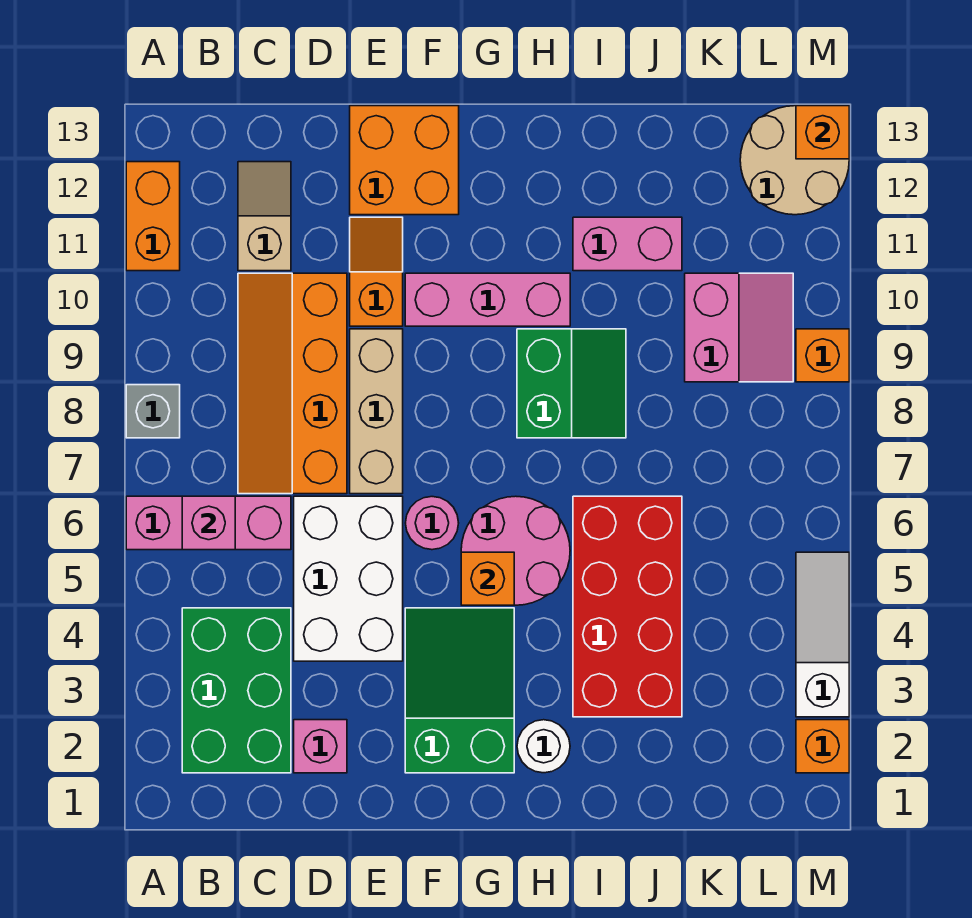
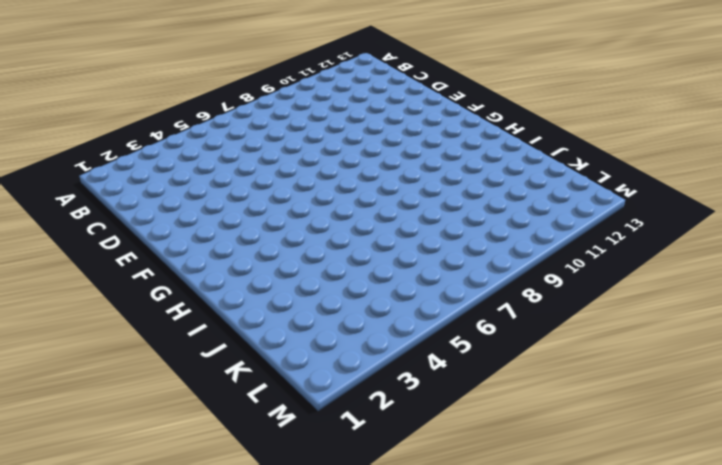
none -> pink 1x3 brick [126,496,291,550]
none -> grey 1x1 brick [126,385,180,438]
none -> orange 1x2 brick [126,162,180,271]

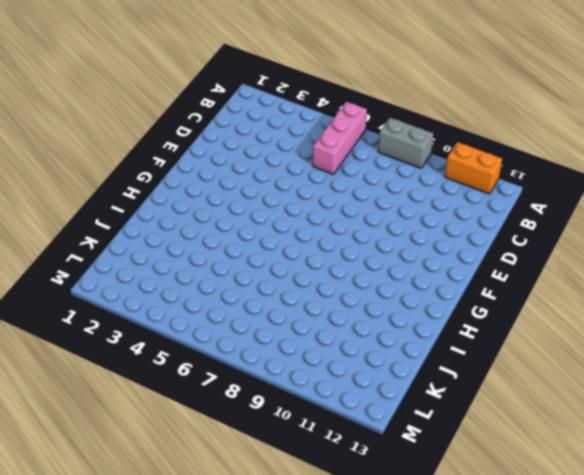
grey 1x2 brick [378,118,433,168] -> grey 1x1 brick [126,385,180,438]
none -> green 2x3 brick [182,608,291,773]
none -> orange 2x4 slope [238,273,347,494]
none -> tan 1x2 slope [238,162,291,271]

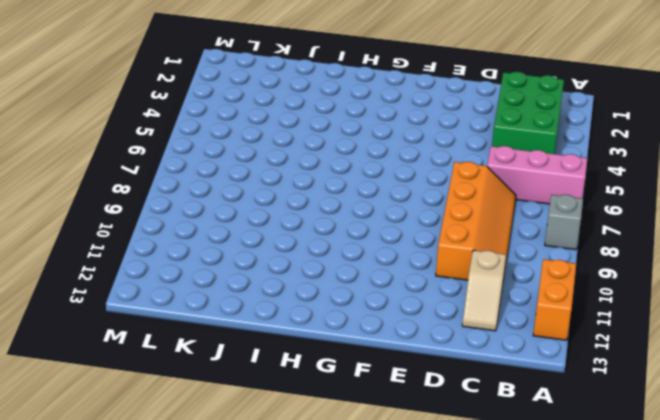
none -> pink 1x1 brick [294,720,347,773]
none -> white 2x3 brick [294,496,403,661]
none -> tan 1x3 brick [350,329,403,494]

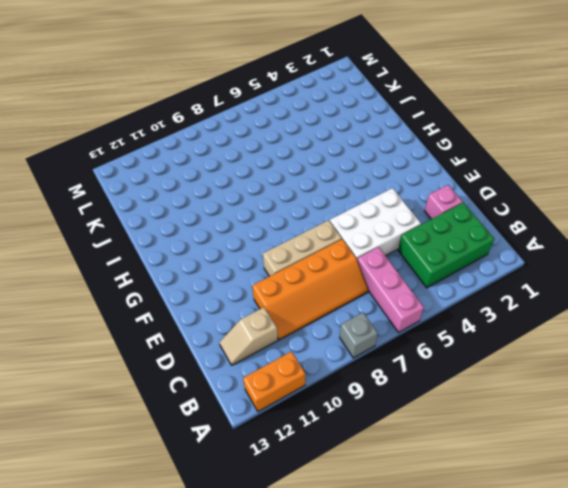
none -> orange 1x2 slope [350,217,403,326]
none -> orange 2x2 brick [350,106,459,215]
none -> green 2x3 slope [405,608,514,773]

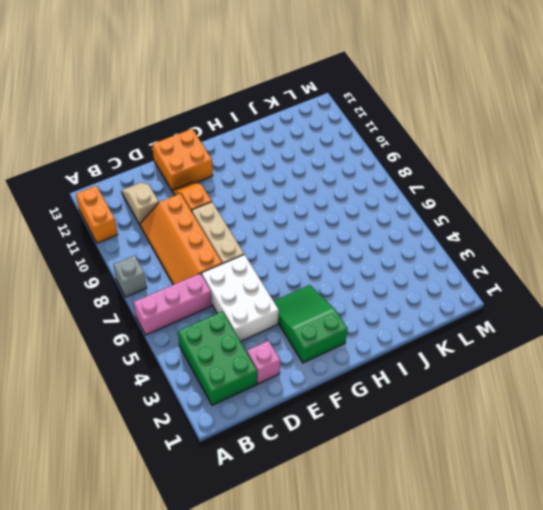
none -> pink 1x1 round brick [406,497,459,550]
none -> pink 1x3 brick [405,273,570,326]
none -> pink 2x2 round brick [461,496,570,605]

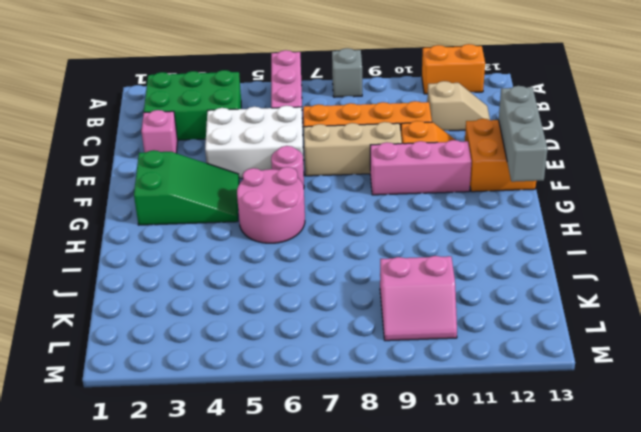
grey 1x3 brick [499,86,548,182] -> none
pink 1x3 brick [370,140,472,195] -> pink 1x3 brick turned to [405,273,570,326]
none -> white 1x1 round brick [517,720,570,773]
none -> green 2x2 slope [517,329,626,438]
none -> red 2x4 brick [573,496,682,717]

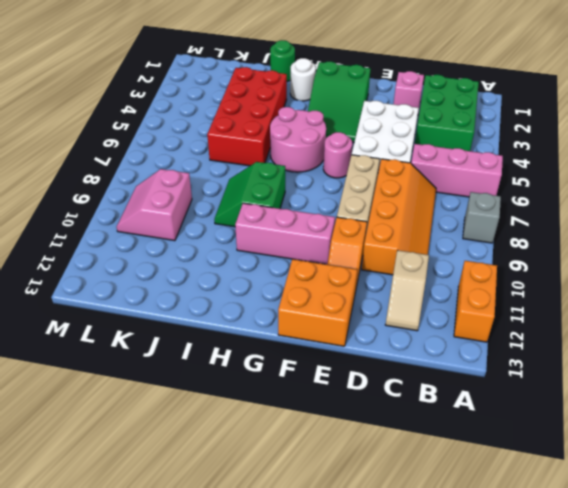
green 1x1 round brick [270,40,295,82] -> none
none -> pink 1x2 brick [573,217,682,271]
none -> tan 2x2 round brick [740,106,849,215]
none -> orange 1x1 brick [796,720,849,773]

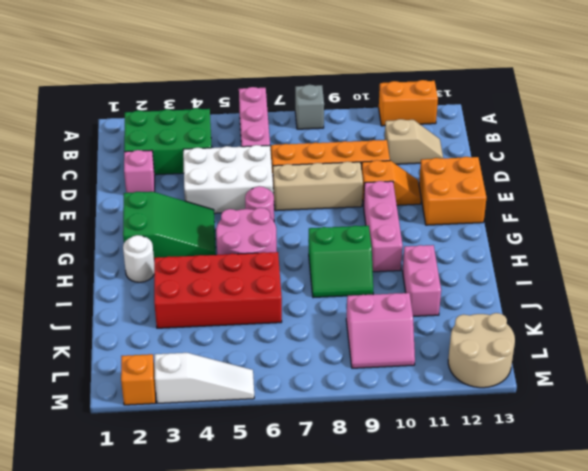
none -> orange 1x1 brick [796,329,849,382]
none -> pink 1x1 brick [182,496,235,550]
none -> orange 1x1 brick [461,552,514,605]

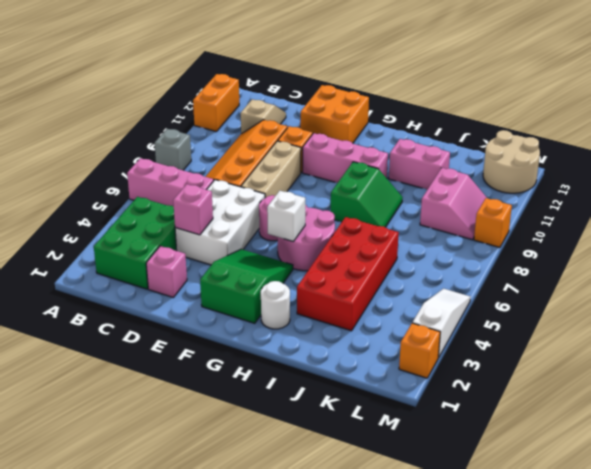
pink 1x1 brick [173,184,213,235] -> pink 1x1 brick moved to [182,496,235,550]
white 1x1 brick [267,191,305,242] -> orange 1x1 brick [461,552,514,605]
none -> orange 1x1 brick [796,106,849,159]

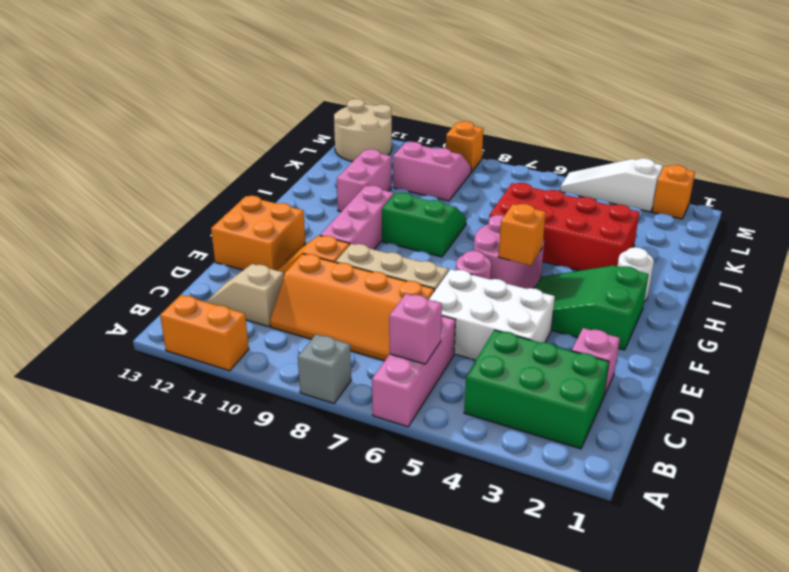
none -> orange 1x1 brick [796,106,849,159]

